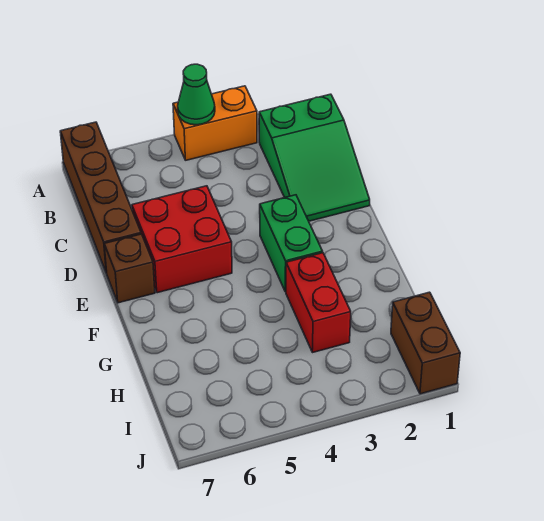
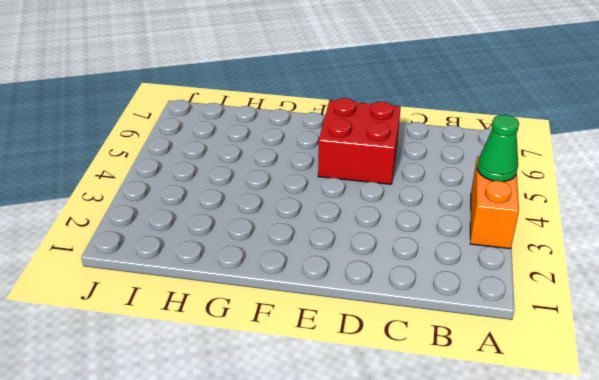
none -> brown 1x4 brick [60,122,141,273]
none -> green 2x3 slope [259,94,370,221]

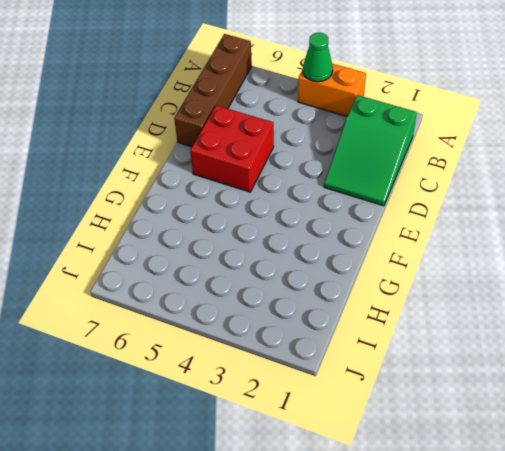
none -> green 1x2 brick [260,195,323,292]
none -> brown 1x1 brick [104,234,155,303]

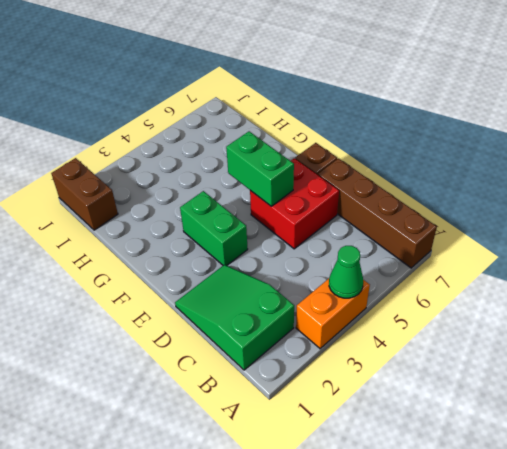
green 1x2 brick [226,131,294,206] -> none
none -> red 1x2 brick [286,253,351,352]

